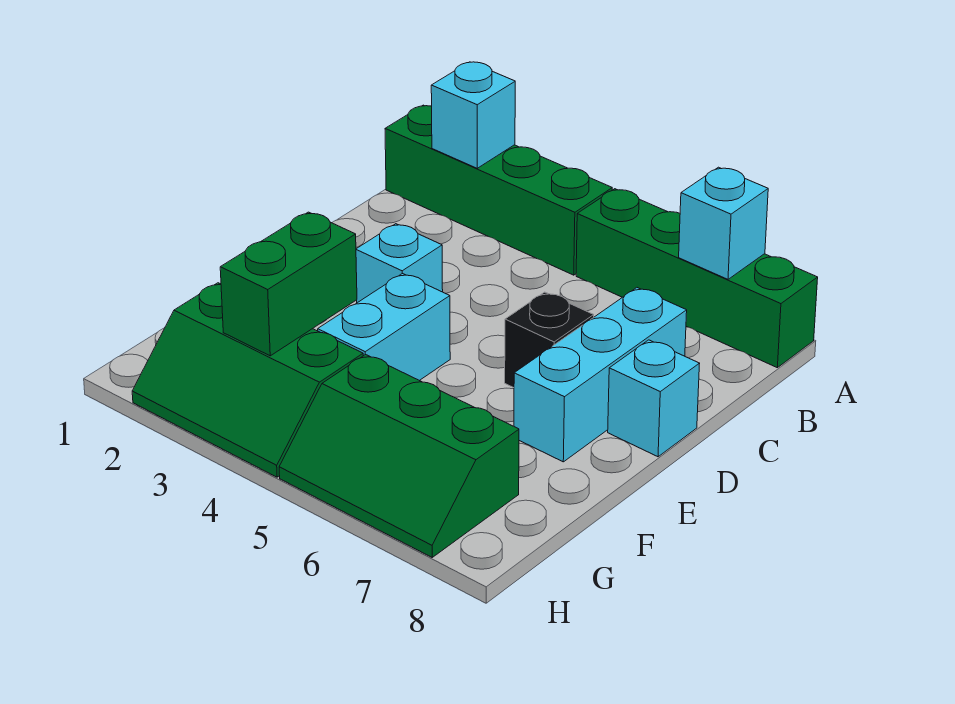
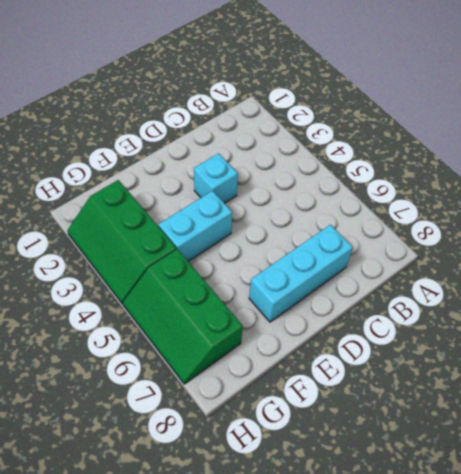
none -> green 1x4 brick [385,105,612,275]
none -> green 1x4 brick [576,189,818,368]
none -> black 1x1 brick [505,292,594,388]

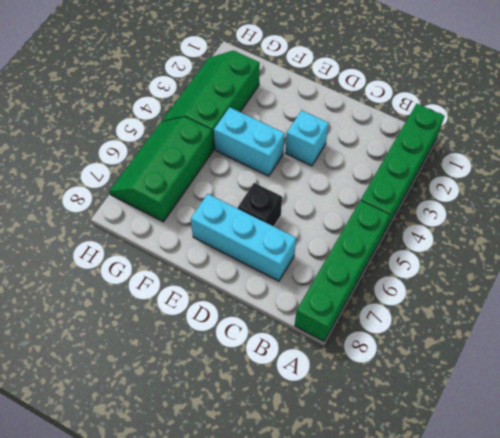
none -> cyan 1x1 brick [608,340,700,457]
none -> cyan 1x1 brick [431,62,515,168]
none -> cyan 1x1 brick [679,167,768,279]

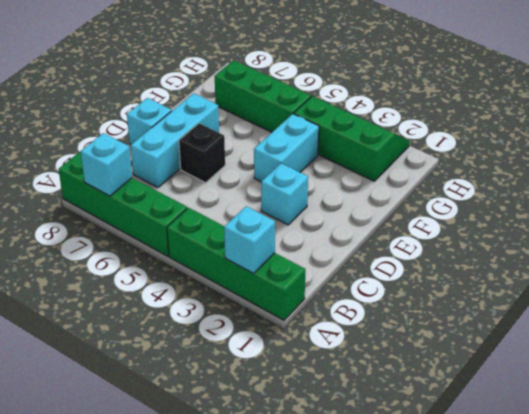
none -> green 1x2 brick [220,212,357,356]

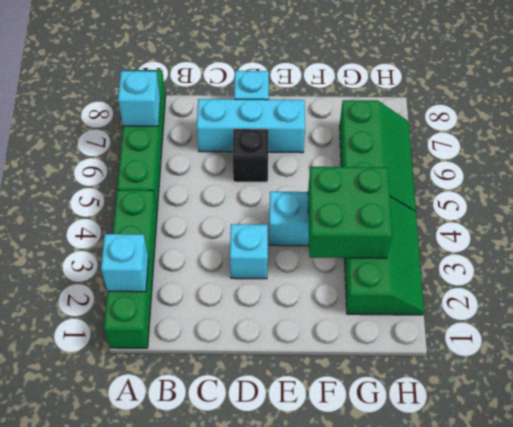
green 2x2 brick [308,167,392,258] -> green 1x2 brick [220,212,357,356]

